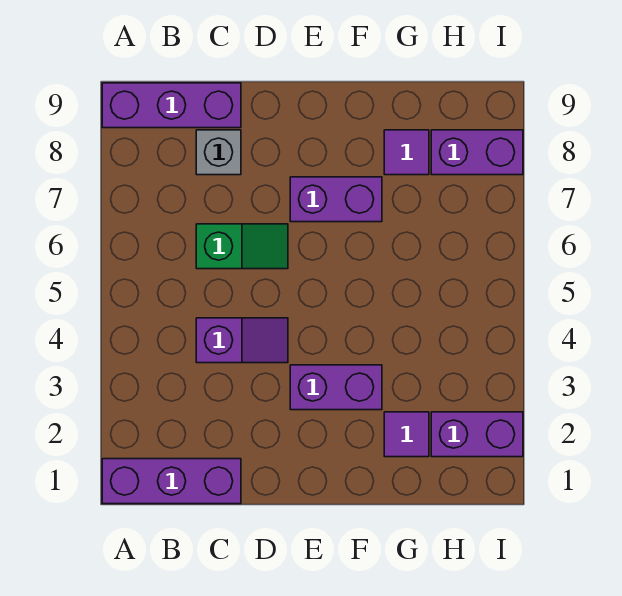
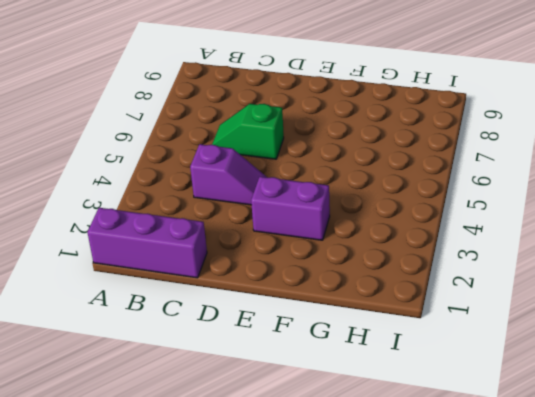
green 1x2 slope [212,104,284,159] -> green 1x2 slope turned to [196,224,288,269]
none -> purple 1x3 brick [102,83,241,128]
none -> grey 1x1 brick [196,130,241,175]

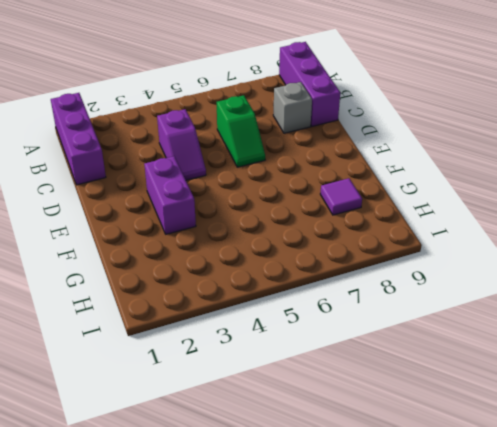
none -> purple 1x2 brick [290,177,382,222]
none -> purple 1x1 tile [384,412,429,457]

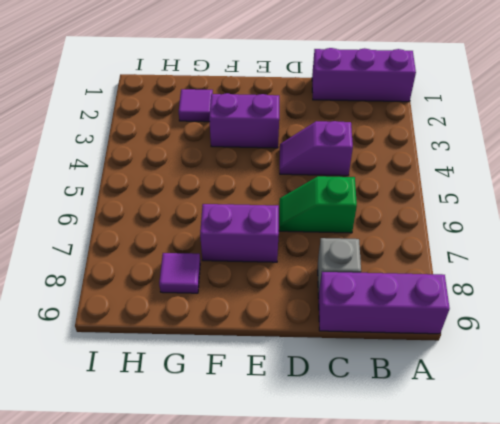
none -> purple 1x2 brick [431,412,523,457]
none -> purple 1x2 brick [431,130,523,175]

